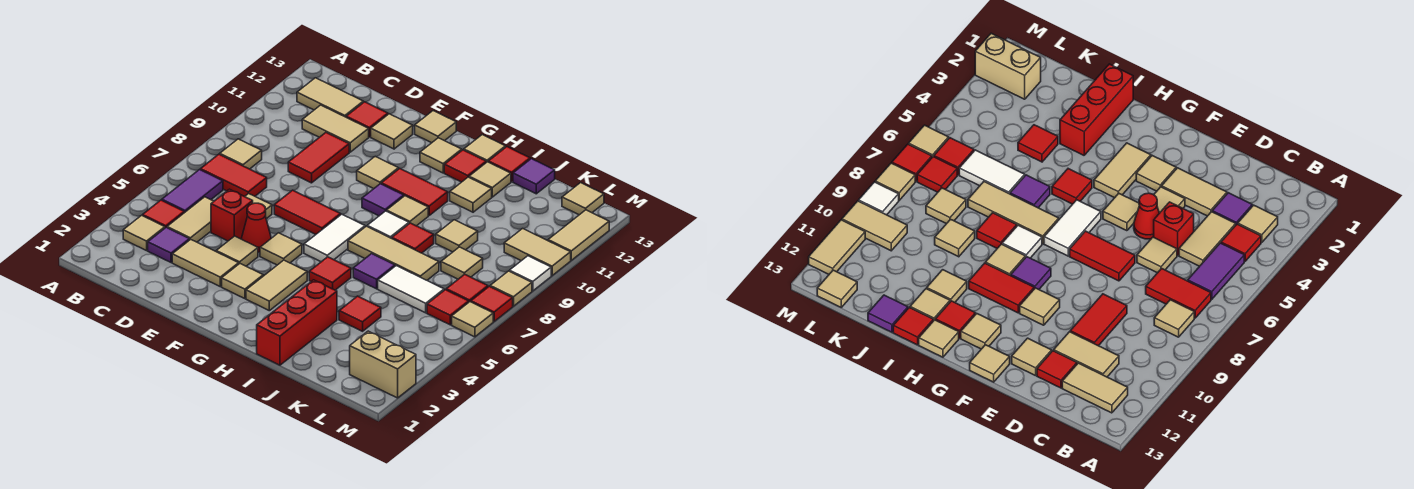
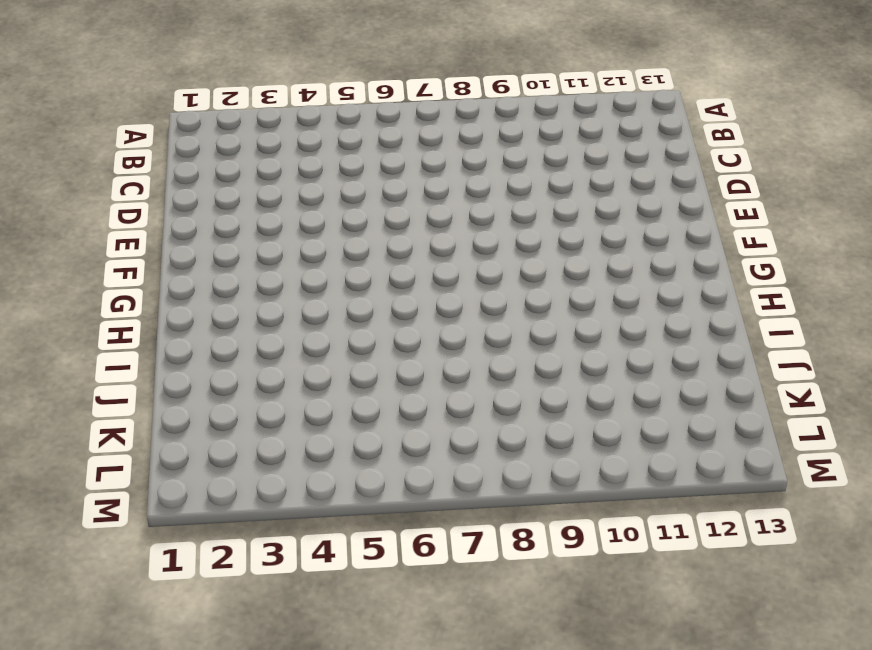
none -> tan 1x1 tile [123,215,165,251]
none -> red 1x1 tile [142,200,184,228]
none -> purple 1x2 tile [162,170,223,213]
none -> red 1x2 tile [200,154,267,197]

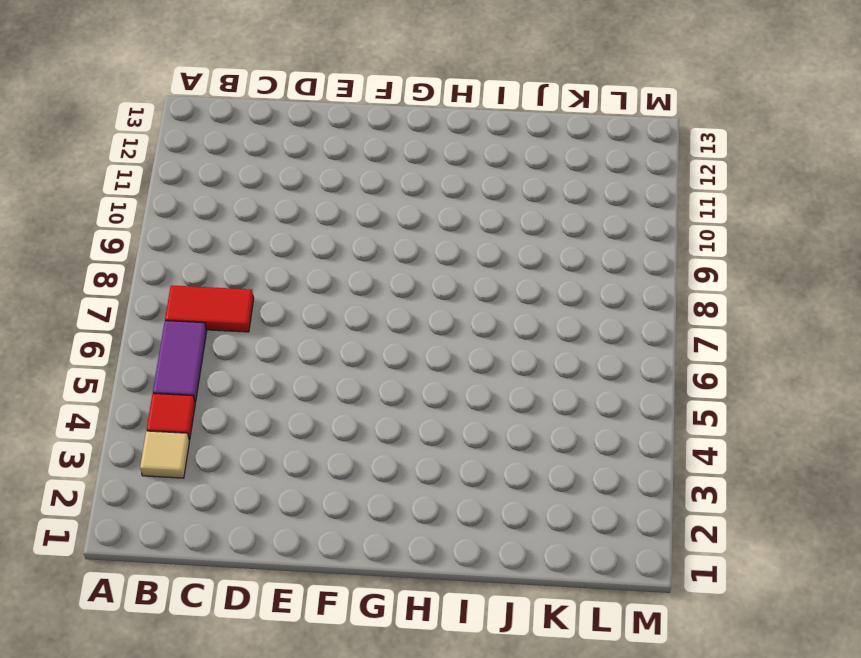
none -> tan 1x1 tile [220,139,262,169]
none -> tan 1x2 tile [297,78,363,117]
none -> purple 1x1 tile [148,227,190,263]
none -> tan 1x2 tile [167,197,214,242]

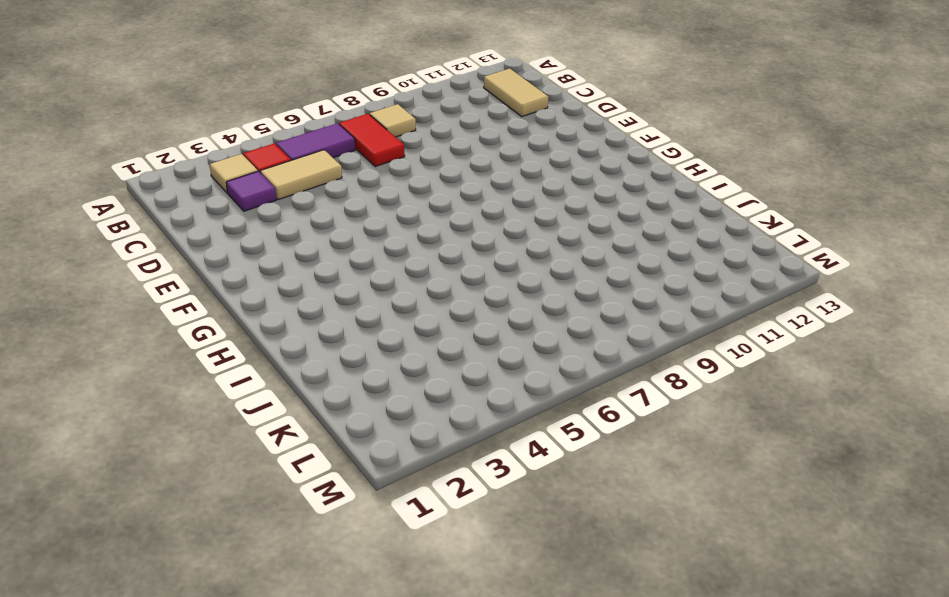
none -> tan 1x2 tile [302,105,369,152]
none -> tan 1x2 tile [172,239,239,286]
none -> red 1x1 brick [211,189,253,241]
none -> tan 1x1 tile [245,194,272,219]

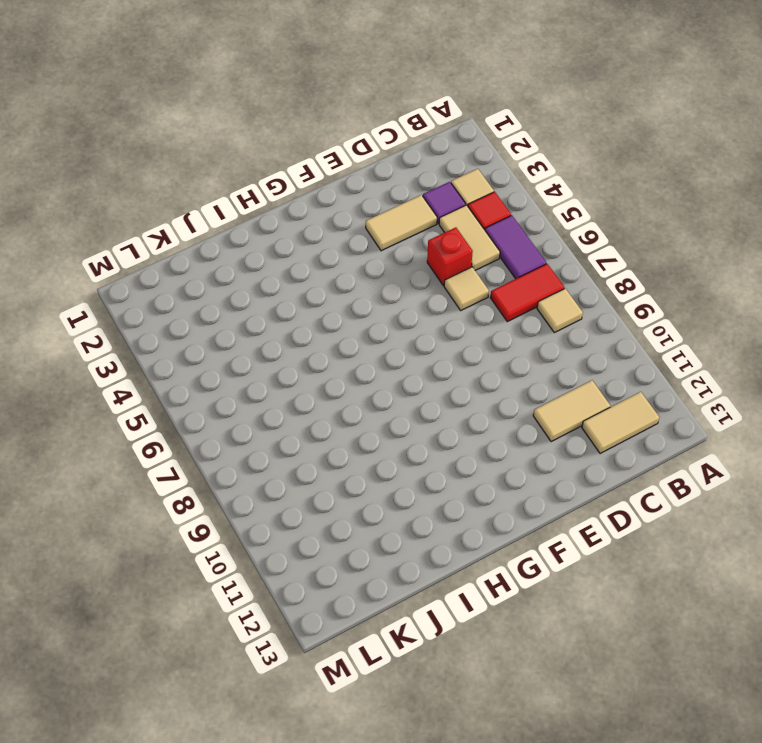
none -> red 1x2 tile [288,133,349,183]
none -> red 1x1 tile [346,102,388,137]
none -> tan 1x1 tile [216,236,258,266]
none -> red 1x1 cone [242,203,271,252]

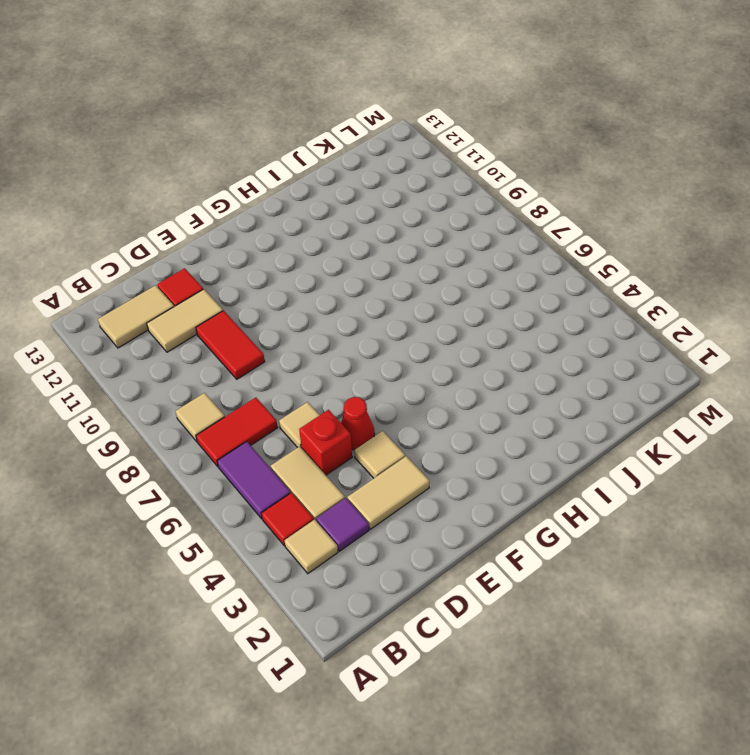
none -> red 1x2 tile [274,190,341,234]
none -> tan 1x1 tile [371,114,413,149]
none -> tan 1x1 tile [222,264,263,299]
none -> tan 1x1 tile [260,233,302,265]

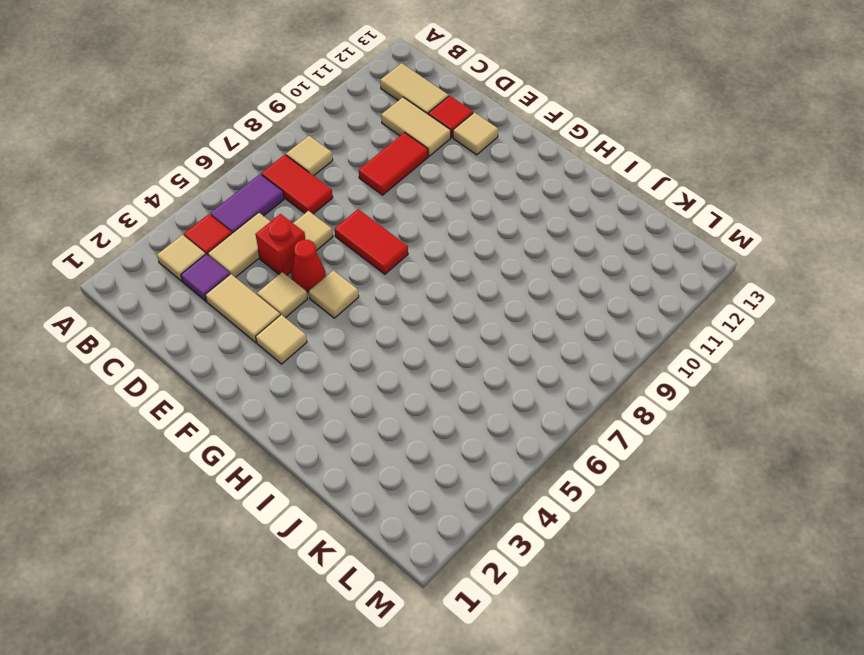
none -> tan 1x1 tile [357,157,398,189]
none -> tan 1x1 tile [415,111,456,143]
none -> tan 1x2 tile [246,260,307,311]
none -> white 1x2 tile [304,214,365,262]

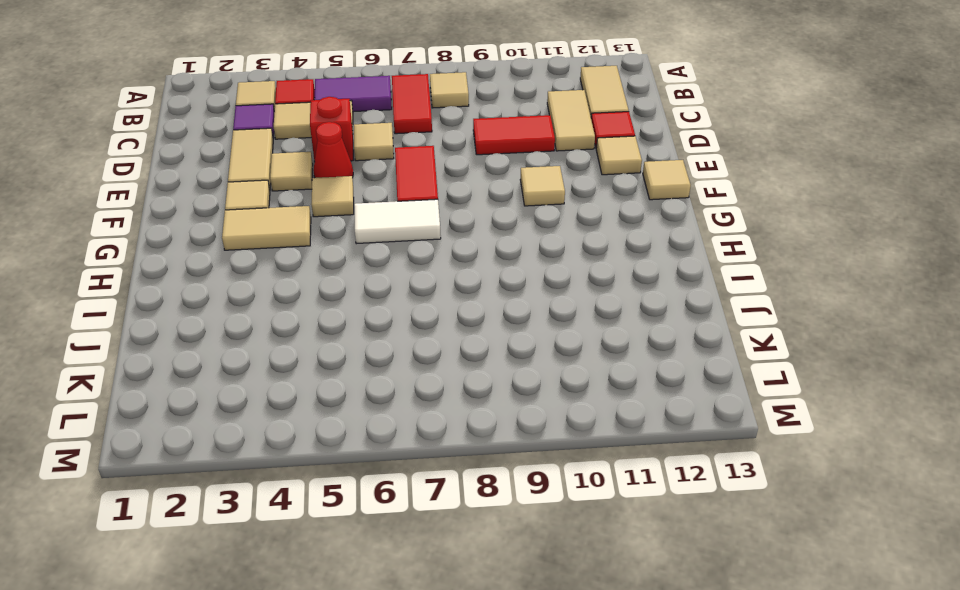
none -> purple 1x1 tile [362,184,404,216]
none -> red 1x2 tile [381,168,448,215]
none -> tan 1x1 tile [420,138,462,173]
none -> red 1x1 tile [309,257,351,290]

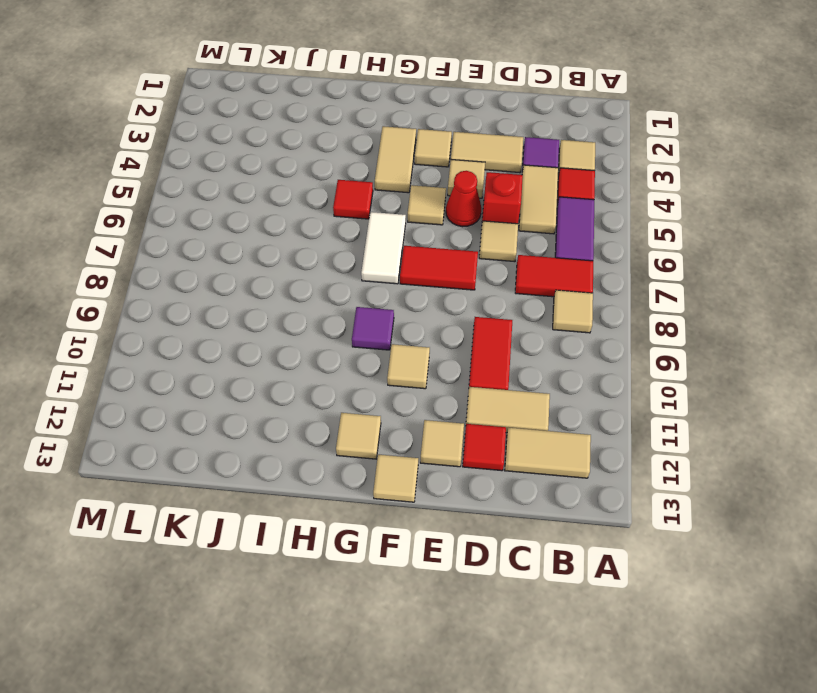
none -> red 1x2 tile [381,168,448,215]
none -> tan 1x3 tile [348,226,439,280]
none -> white 1x1 tile [367,211,409,238]
none -> tan 1x1 tile [387,196,428,226]

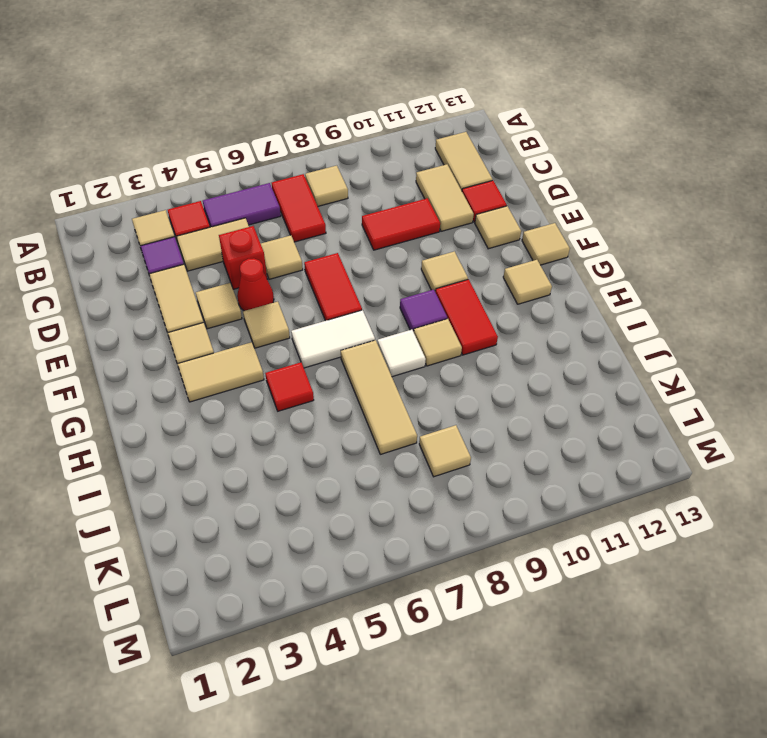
none -> red 1x1 tile [444,150,486,182]
none -> tan 1x1 tile [464,135,506,162]
none -> red 1x3 brick [257,280,337,365]
none -> purple 1x1 tile [353,254,395,289]

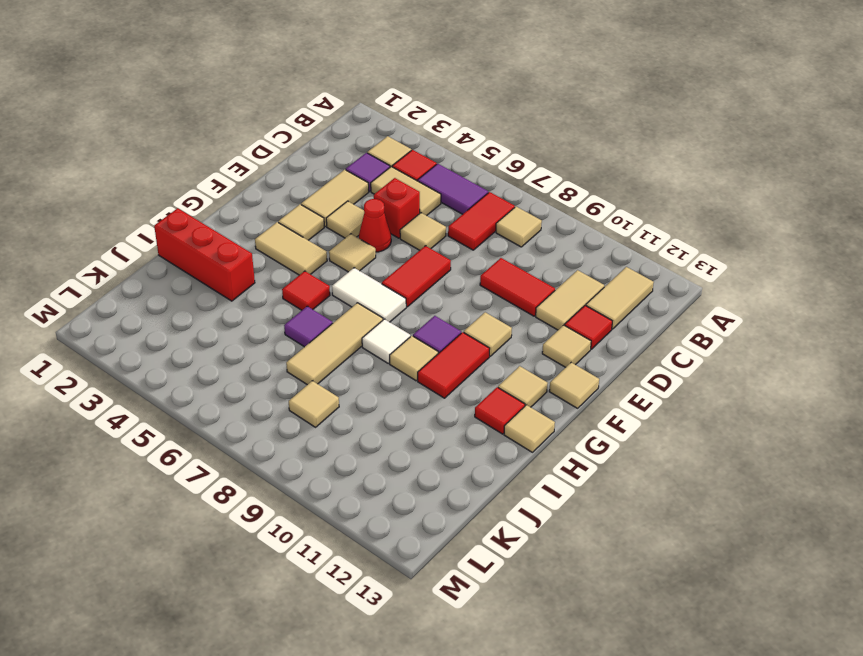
none -> red 1x1 tile [392,223,434,253]
none -> tan 1x1 tile [450,177,492,212]
none -> tan 1x1 tile [469,162,511,197]
none -> red 1x1 tile [488,147,530,182]

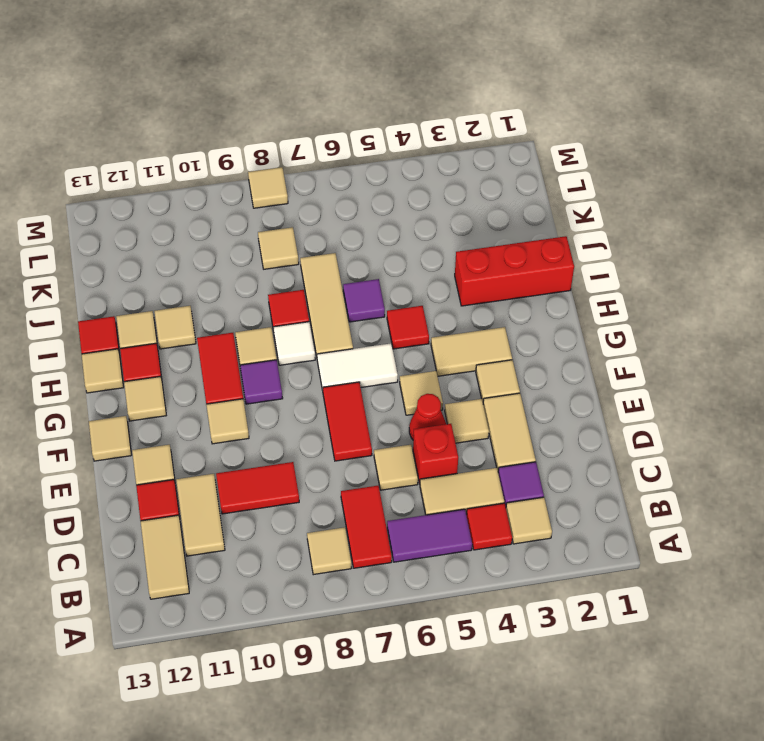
none -> red 1x1 tile [339,296,381,331]
none -> white 1x2 tile [378,266,444,313]
none -> tan 1x1 tile [436,220,478,252]
none -> purple 1x1 tile [513,159,555,194]

